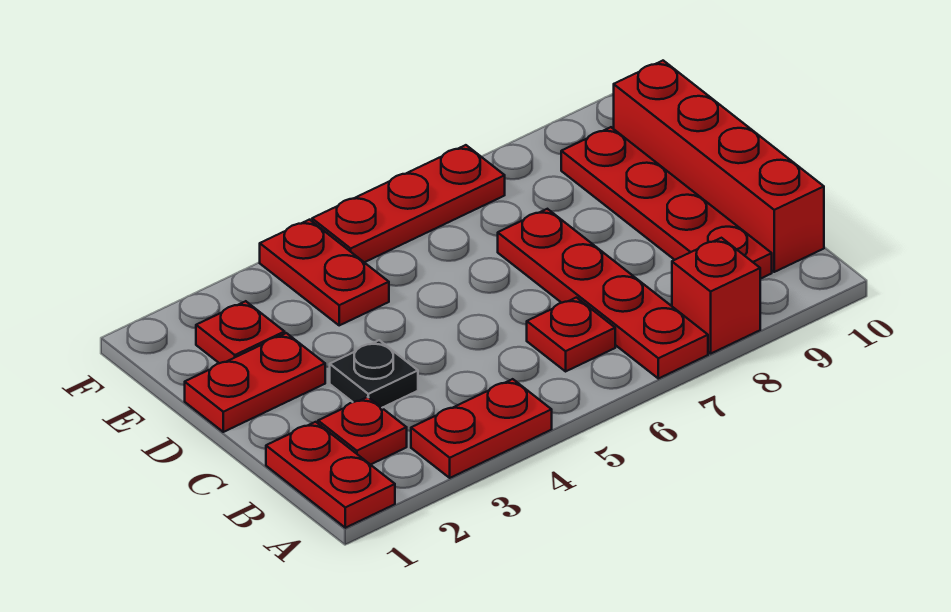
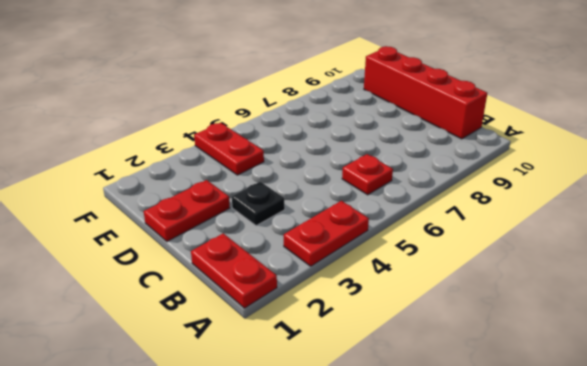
none -> red 1x4 plate [498,209,708,379]
none -> red 1x1 brick [672,238,760,354]
none -> red 1x1 plate [318,397,407,465]

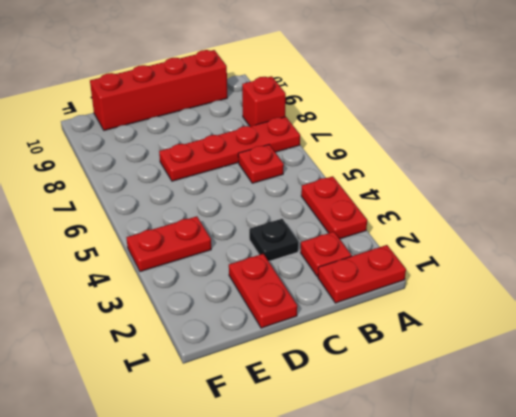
none -> red 1x4 plate [561,127,772,279]
none -> red 1x1 plate [196,301,285,363]
none -> red 1x3 plate [312,145,505,262]

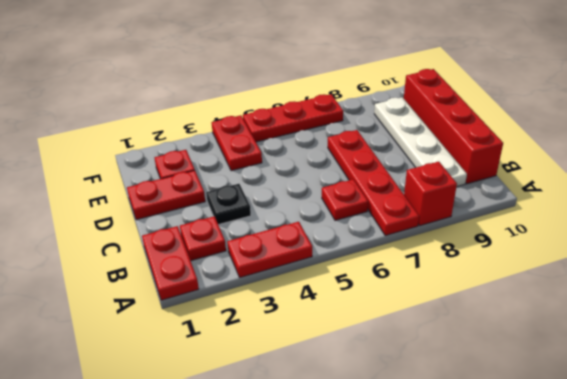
white 1x4 plate [374,97,467,186] -> red 1x4 plate [561,127,772,279]

